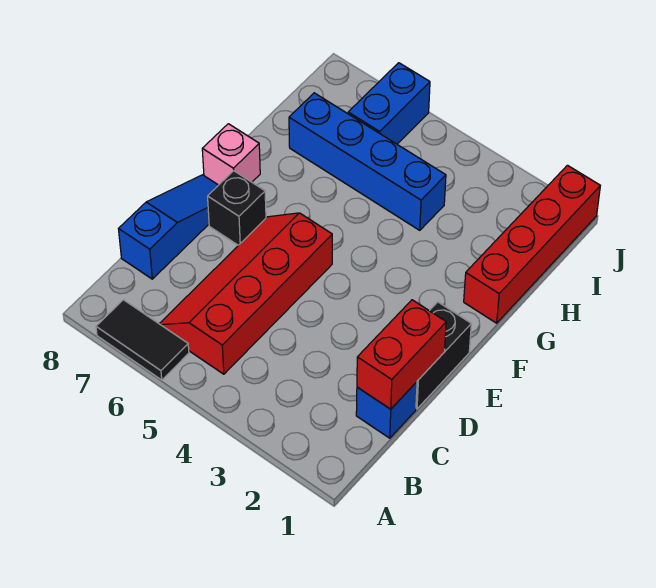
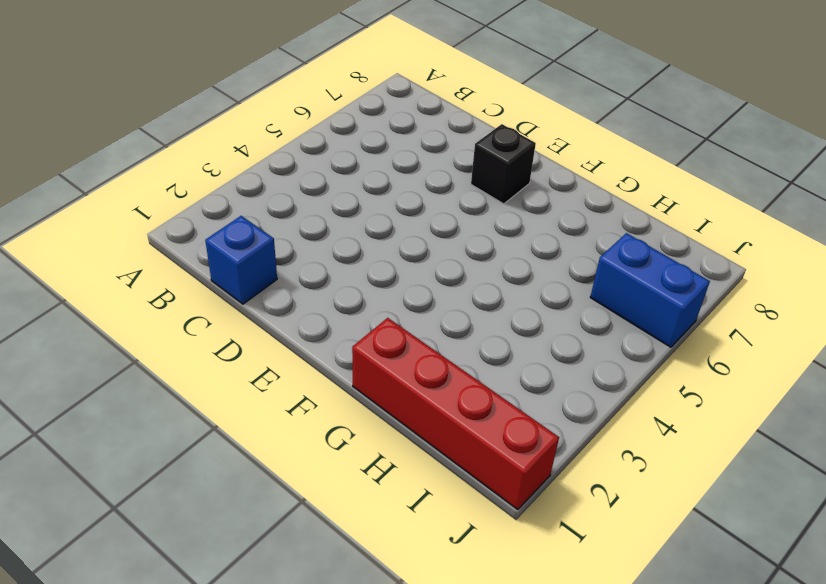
none -> black 1x2 tile [96,300,189,380]
none -> red 2x4 slope [159,213,332,374]

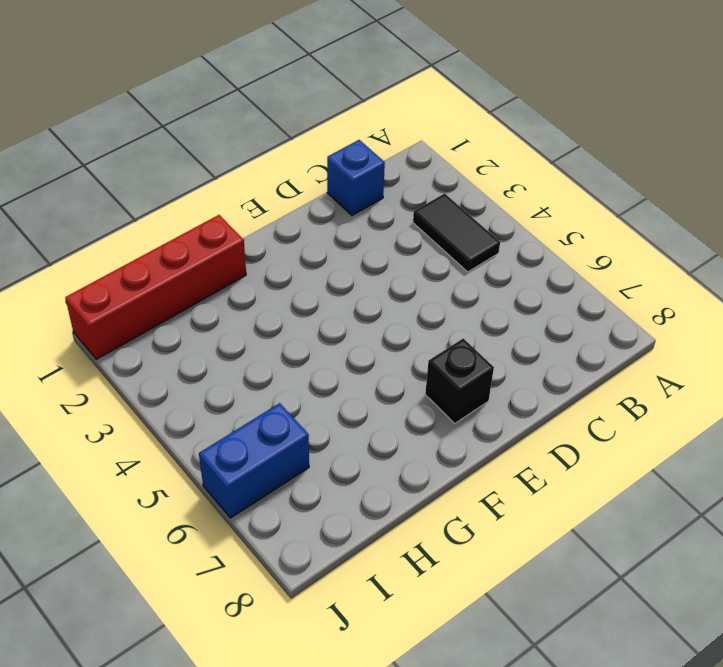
black 1x2 tile [413,193,500,272] -> black 1x2 tile moved to [96,300,189,380]
none -> red 2x4 slope [159,213,332,374]
none -> blue 1x3 slope [119,175,218,279]

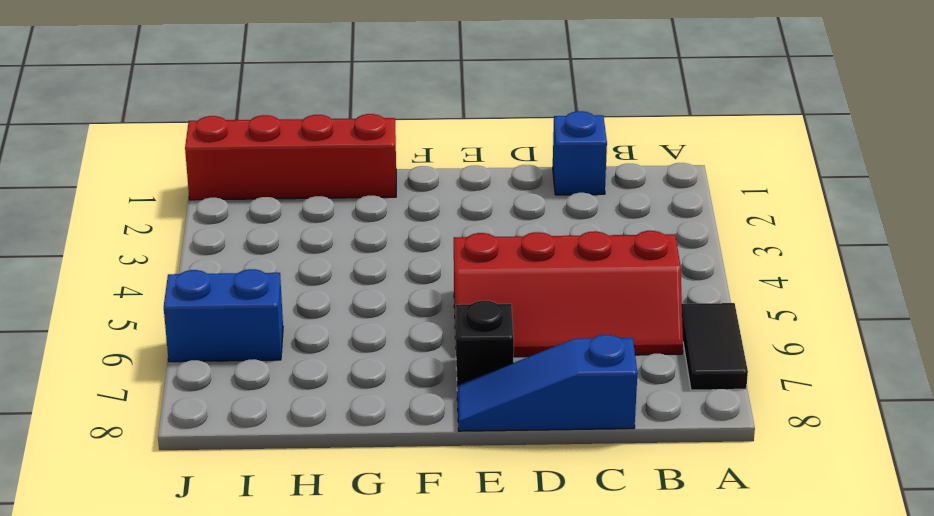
none -> black 1x2 brick [416,302,471,409]
none -> pink 1x1 brick [202,124,260,185]

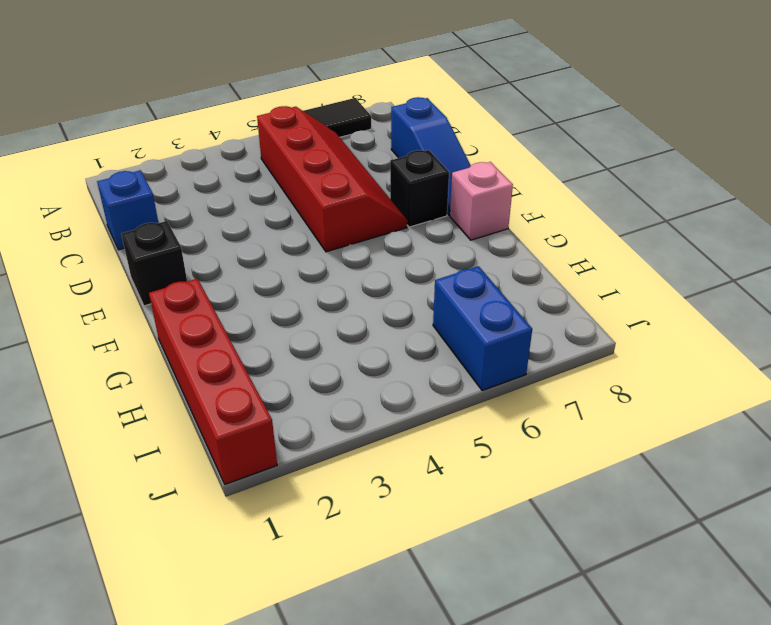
black 1x1 brick [122,221,187,306] -> black 1x2 brick [416,302,471,409]
none -> blue 1x4 brick [289,93,446,230]
none -> red 1x2 brick [357,300,446,409]

